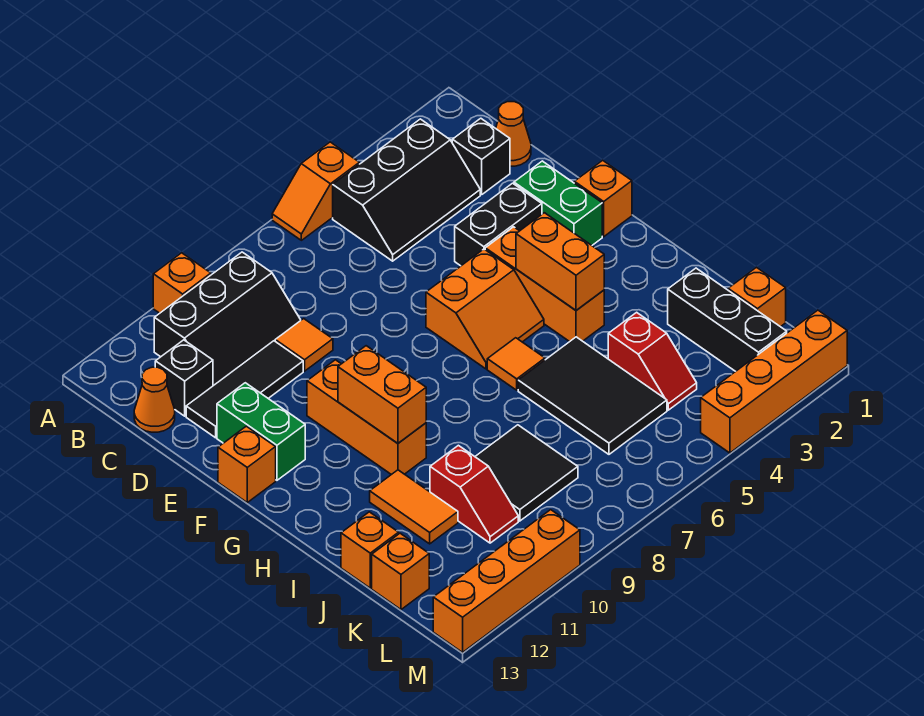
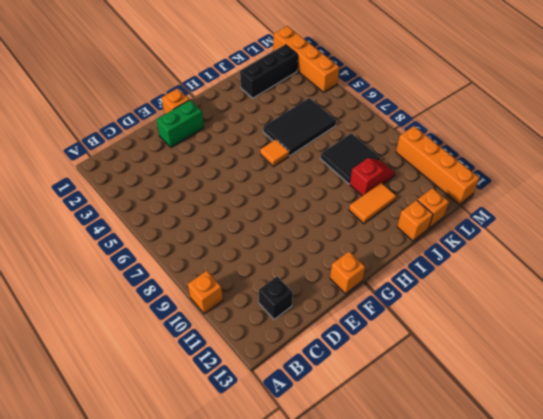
none -> orange 1x2 slope [272,142,359,240]
none -> black 2x3 slope [333,119,480,261]
none -> black 2x3 slope [154,252,301,386]
none -> orange 1x1 cone [496,102,531,166]

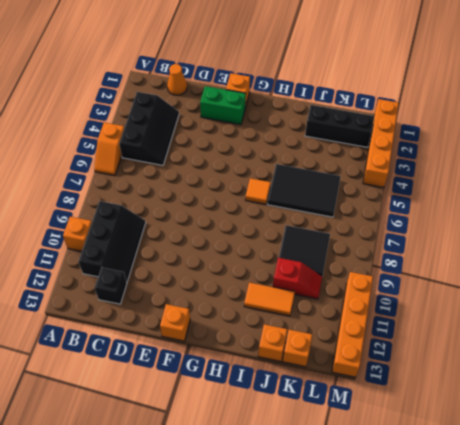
none -> black 1x1 brick [452,118,510,194]
none -> orange 1x1 cone [134,367,175,432]
none -> orange 1x1 tile [275,319,333,371]
none -> black 1x3 tile [186,341,303,438]

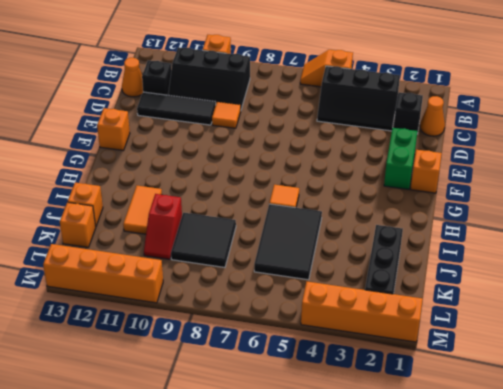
none -> black 1x2 brick [455,183,542,266]
none -> green 1x2 brick [217,383,305,480]
none -> orange 1x3 brick [485,227,604,342]
none -> orange 2x2 slope [426,249,544,369]

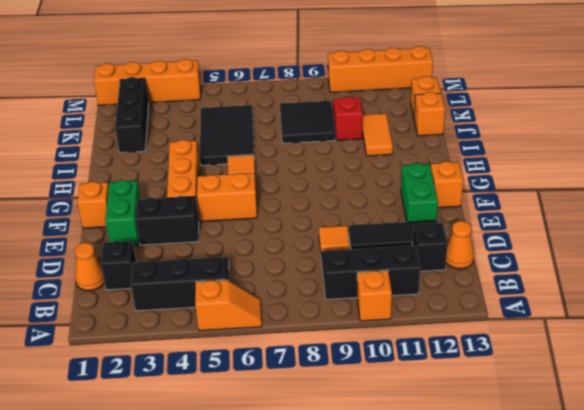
none -> orange 1x3 brick [307,360,426,475]
none -> red 1x2 slope [608,312,697,410]
none -> orange 1x1 brick [728,267,786,327]
none -> orange 1x2 brick [516,213,604,310]

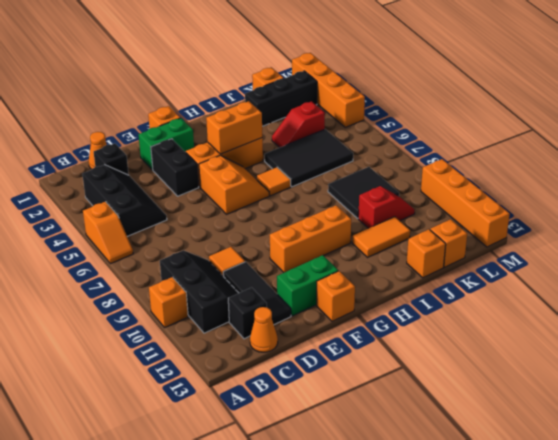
red 1x2 slope [272,101,325,148] -> red 1x2 slope turned to [608,312,697,410]
none -> orange 1x2 brick [338,346,426,443]

